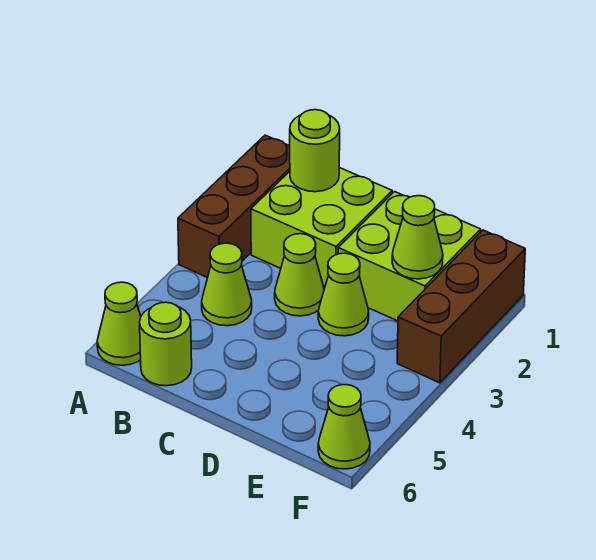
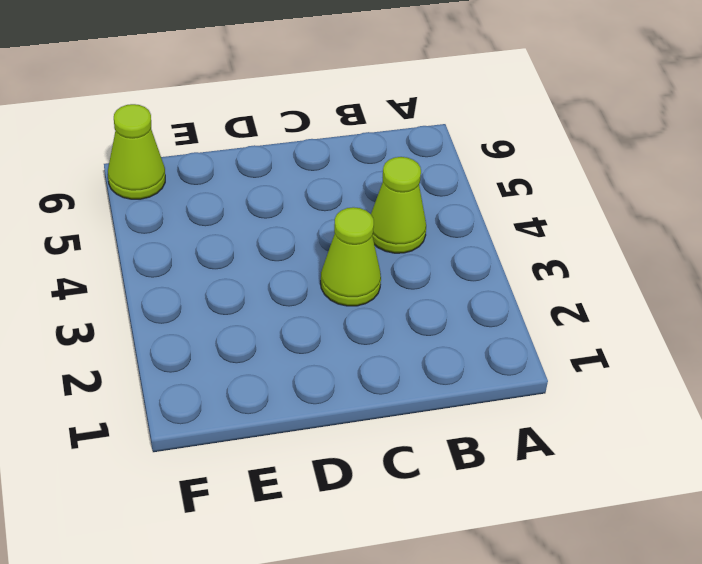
none -> brown 1x3 brick [178,135,290,278]
none -> lime 1x1 cone [97,282,141,365]
none -> lime 2x2 brick [251,168,392,288]

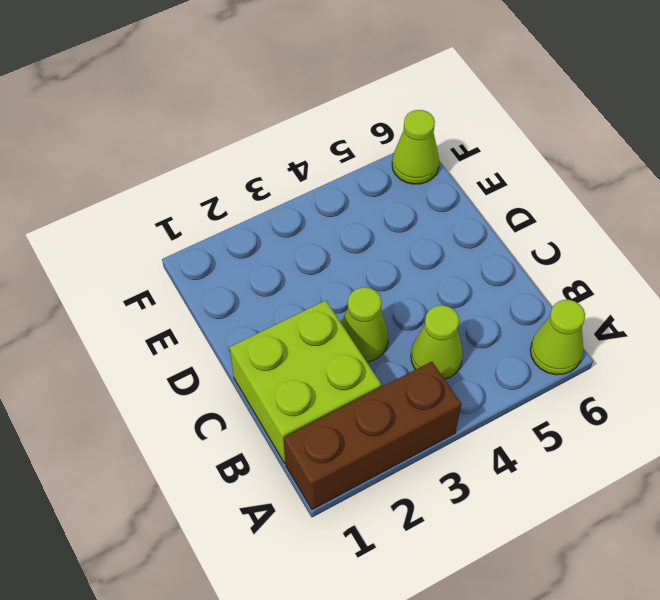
none -> lime 1x1 round brick [140,302,192,386]
none -> lime 2x2 brick [338,192,481,321]
none -> lime 1x1 cone [318,253,369,336]

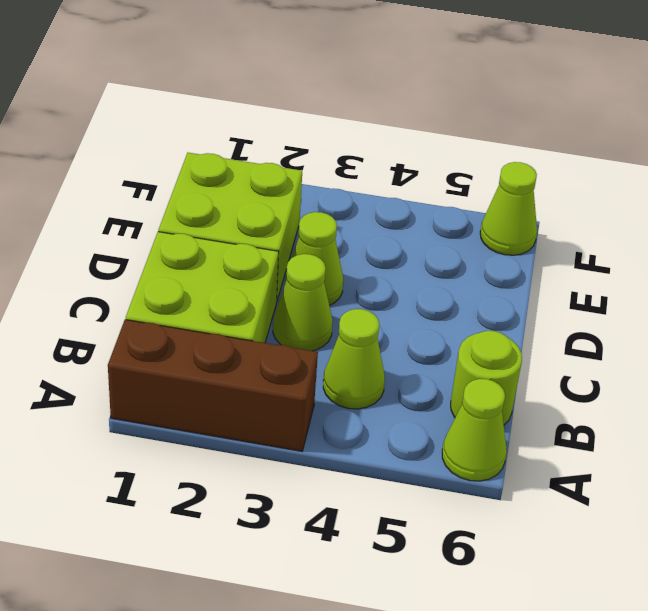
none -> brown 1x3 brick [397,230,525,383]
none -> lime 1x1 round brick [290,110,340,192]
none -> lime 1x1 cone [392,196,443,279]

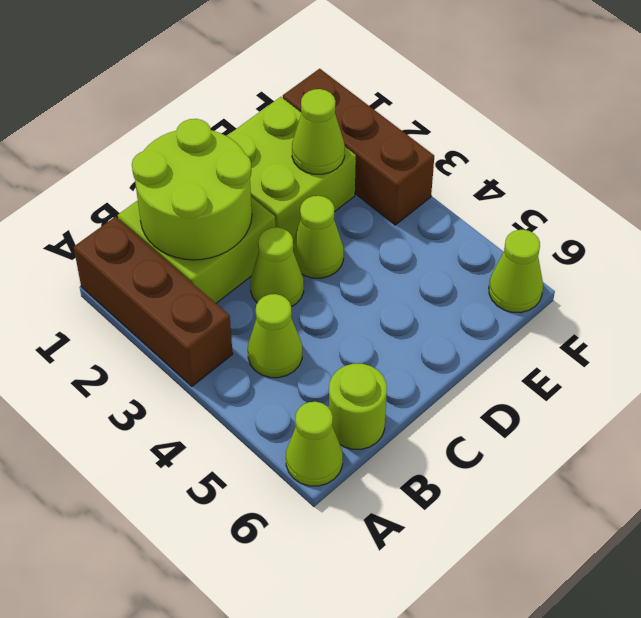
lime 2x2 round brick [132,119,252,260] -> lime 1x1 round brick [290,110,340,192]

